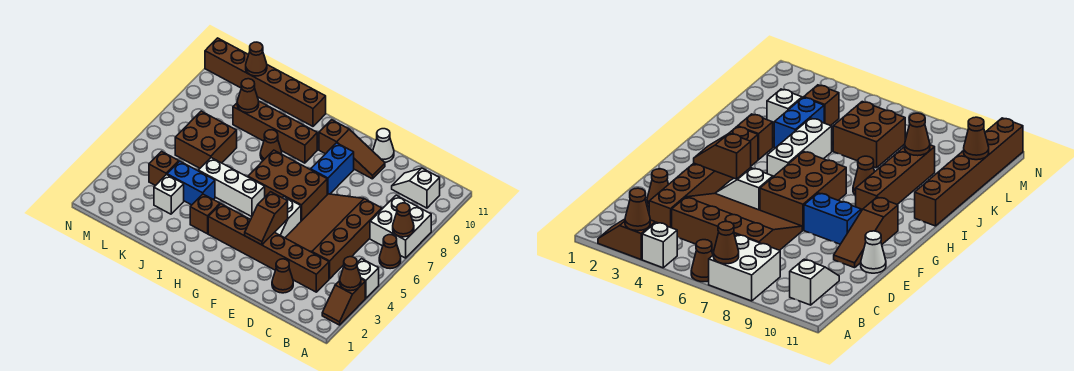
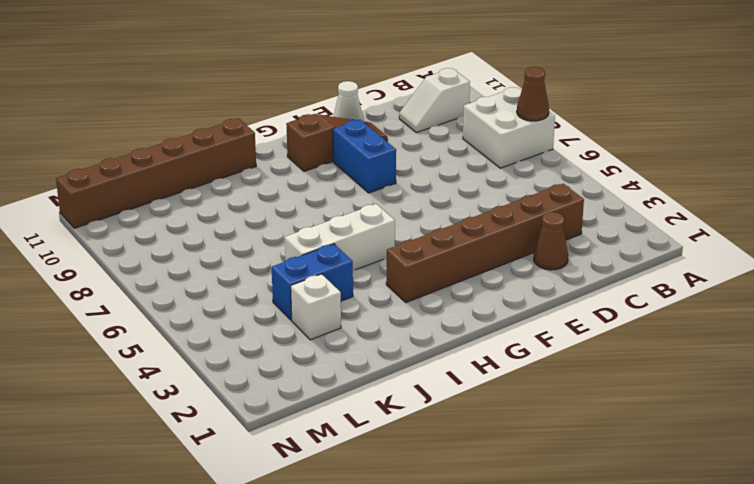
none -> brown 1x2 slope [322,279,365,325]
none -> white 1x1 brick [357,259,379,298]
none -> brown 1x1 cone [379,235,401,269]

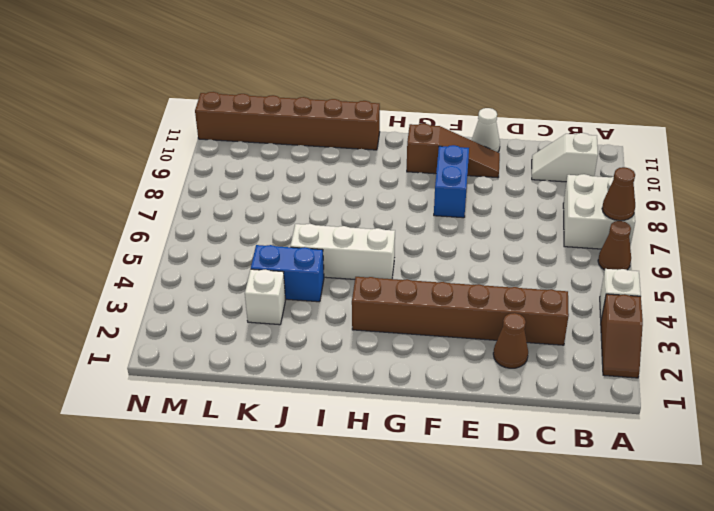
none -> brown 3x4 slope [285,194,382,279]
none -> white 1x2 slope [275,197,301,238]
none -> brown 2x3 brick [248,150,327,221]

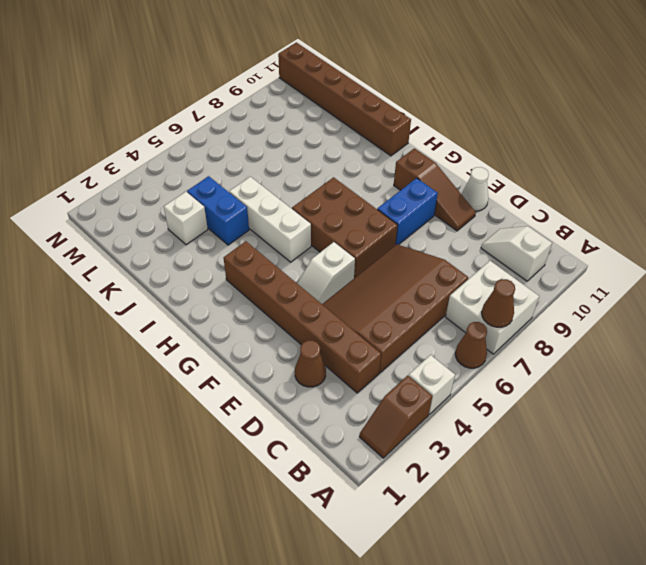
none -> brown 1x4 brick [233,101,317,163]
none -> brown 1x1 brick [190,194,220,234]
none -> brown 1x1 cone [260,130,282,160]

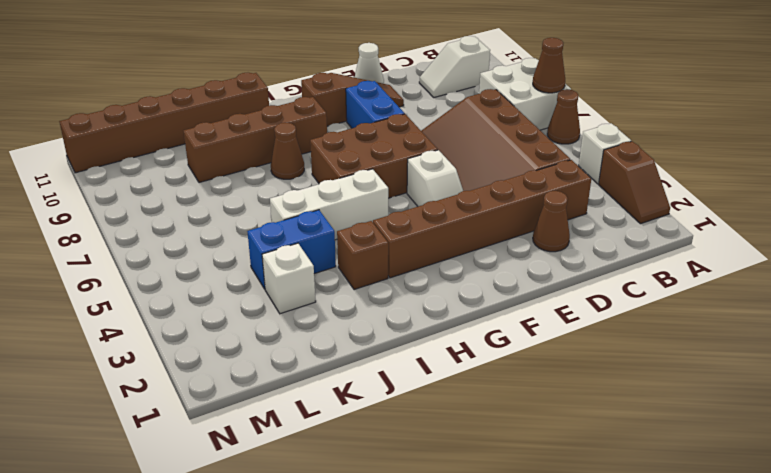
none -> brown 2x2 brick [175,111,237,168]
none -> brown 1x1 brick [149,151,179,186]
none -> brown 1x1 cone [340,257,361,291]

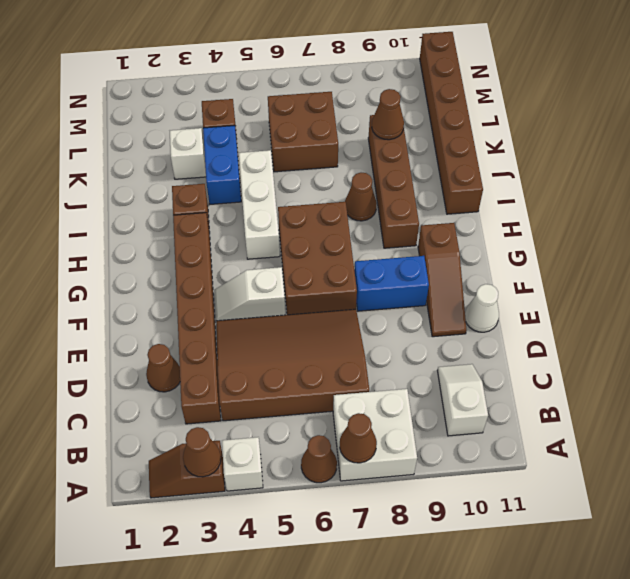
none -> brown 1x2 slope [245,192,288,245]
none -> brown 1x1 cone [246,42,267,76]

